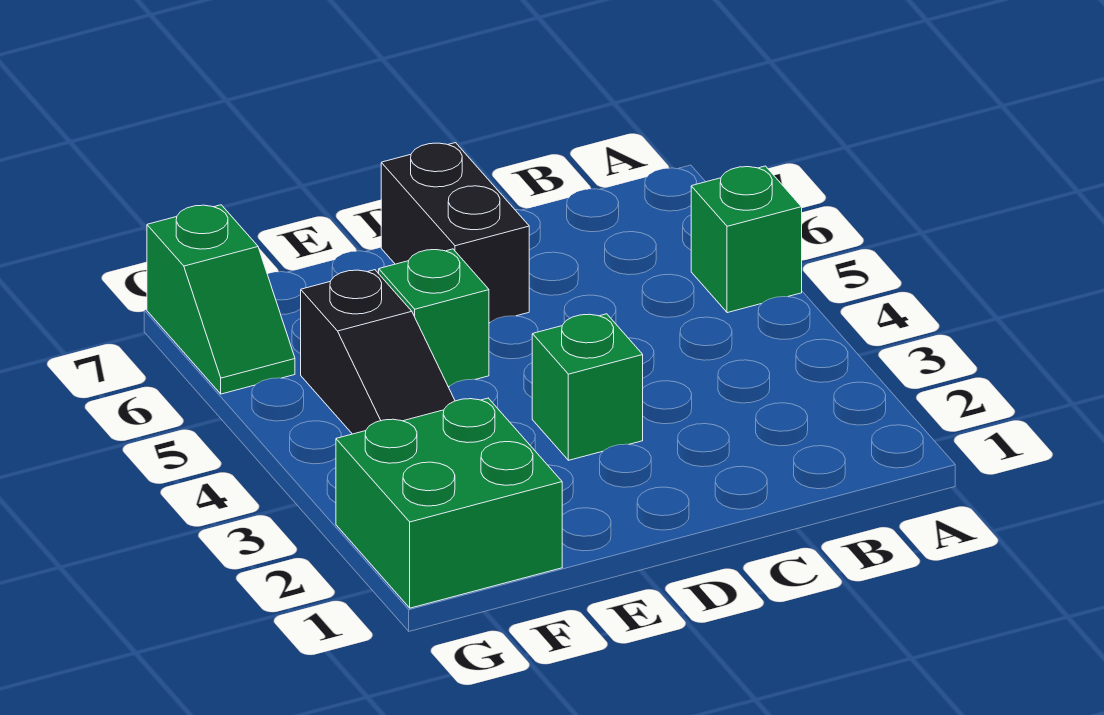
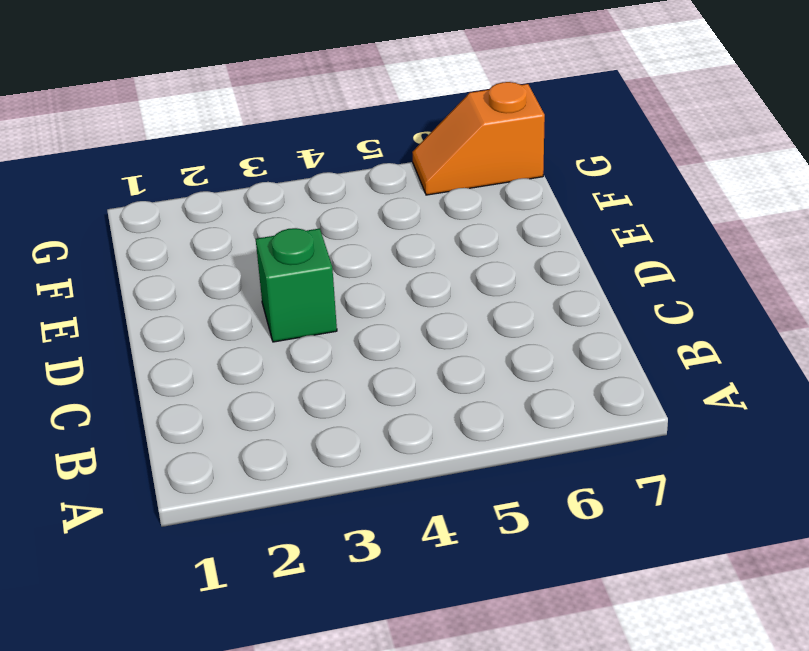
orange 1x2 slope [412,82,545,195] -> green 1x2 slope [147,205,295,394]
none -> green 1x1 brick [691,166,802,313]
none -> black 1x2 brick [381,143,529,323]

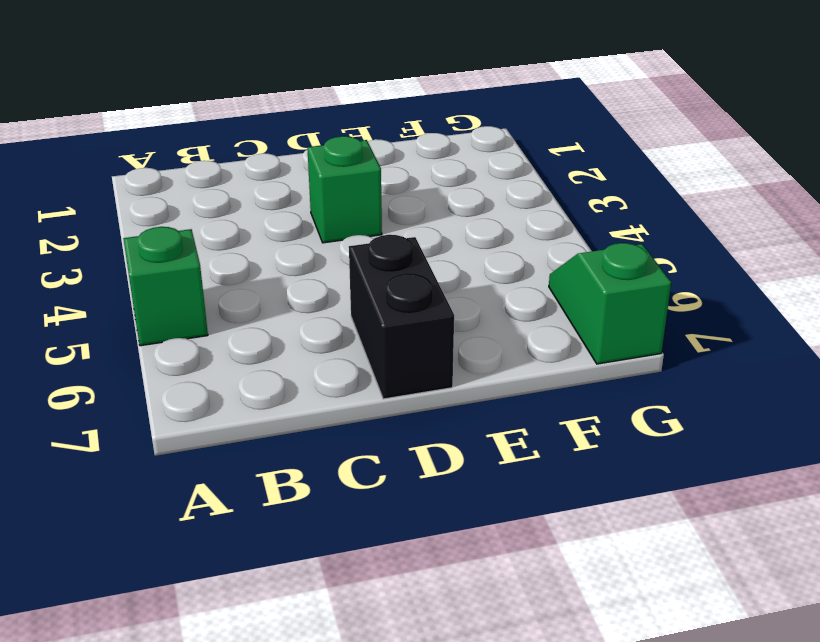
none -> green 1x1 brick [379,249,489,387]
none -> green 2x2 brick [336,398,562,608]

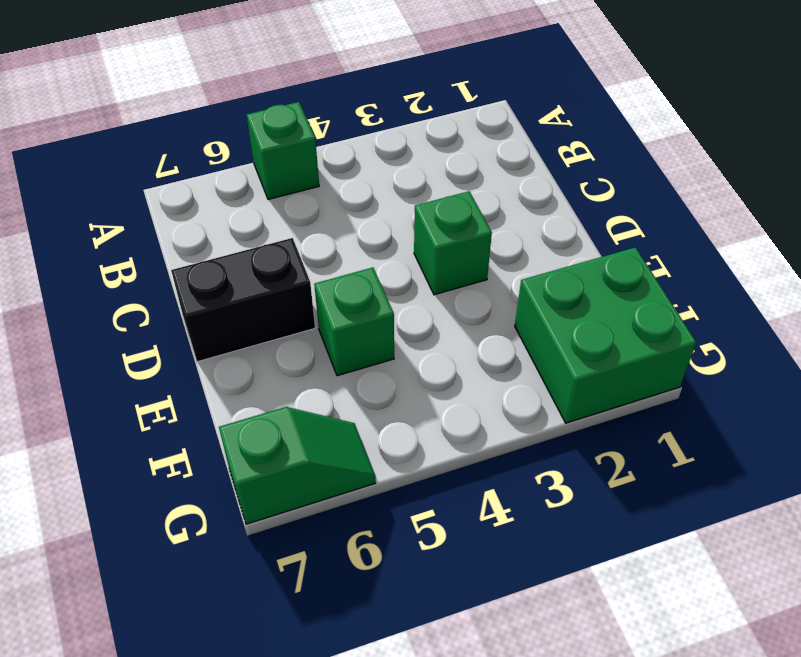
none -> black 1x3 slope [301,270,455,434]

